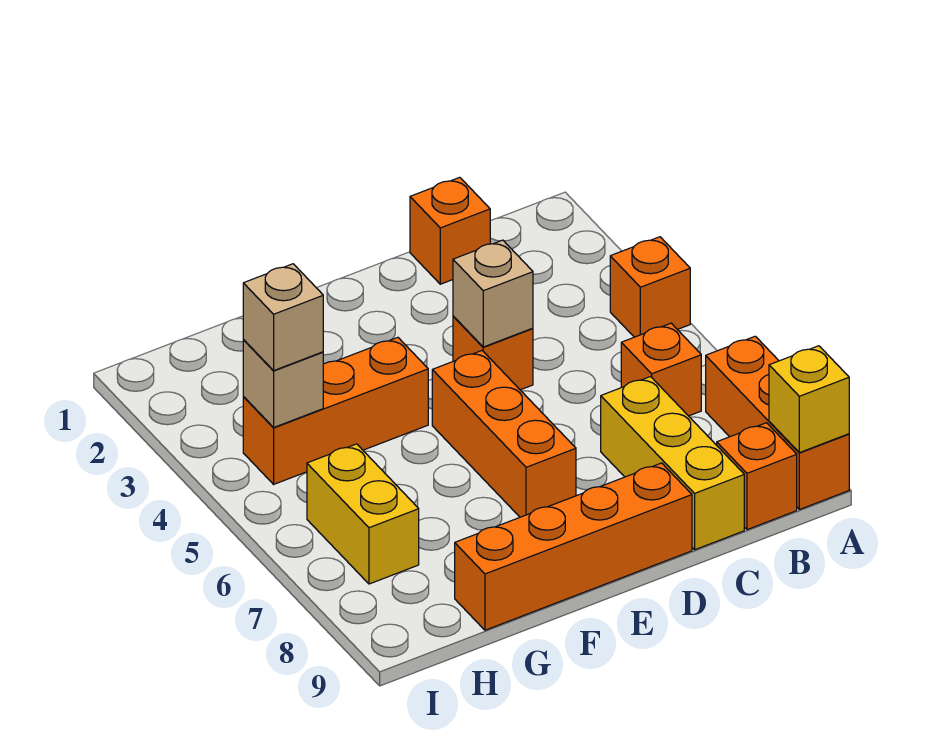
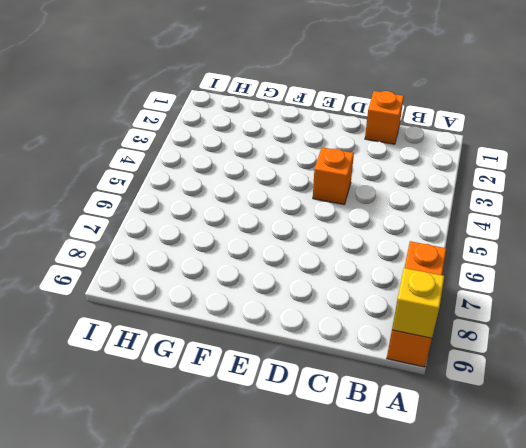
none -> orange 1x1 brick [610,237,690,337]
none -> orange 1x1 brick [621,323,701,416]
none -> orange 1x1 brick [717,423,797,530]

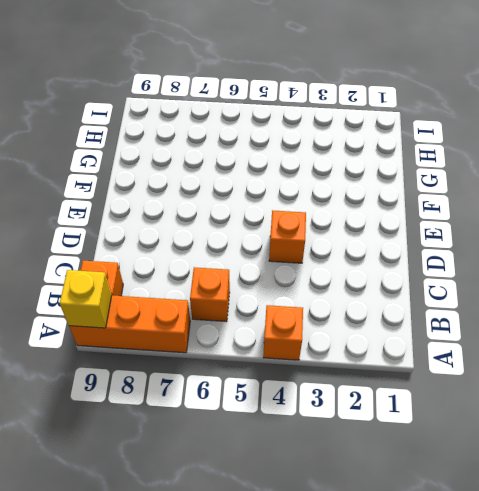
none -> orange 1x1 brick [410,177,490,284]
none -> yellow 1x3 brick [601,377,744,550]
none -> orange 1x4 brick [455,463,692,630]

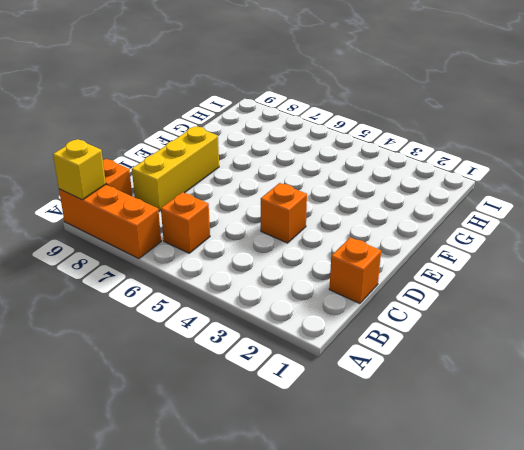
yellow 1x3 brick [132,126,219,211] -> yellow 1x3 brick turned to [601,377,744,550]
none -> orange 1x1 brick [610,237,690,337]
none -> orange 1x4 brick [455,463,692,630]
none -> orange 1x3 brick [432,351,576,517]

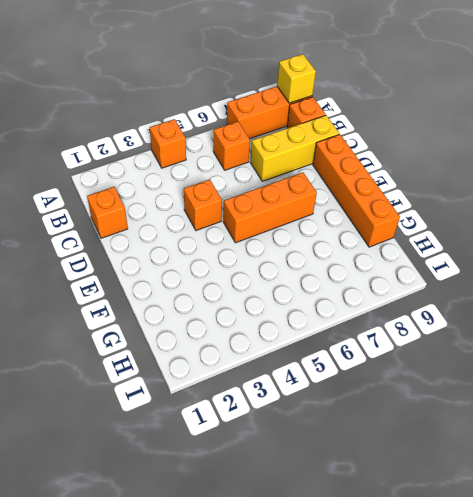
none -> orange 1x3 brick [243,337,428,484]
none -> yellow 1x2 brick [307,444,419,584]
none -> tan 1x1 brick [453,240,533,347]

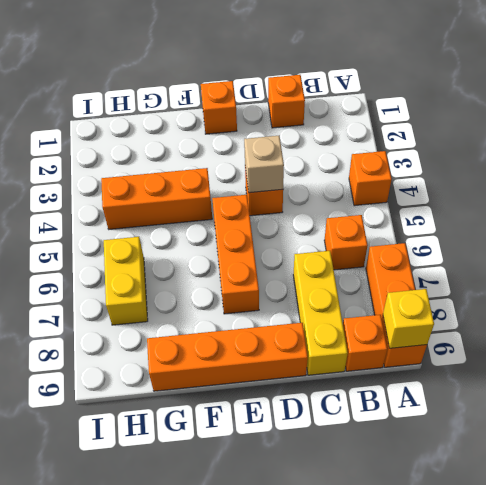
orange 1x1 brick [201,81,237,134] -> none
none -> tan 1x1 brick [243,340,323,427]
none -> tan 1x1 brick [243,264,323,370]

